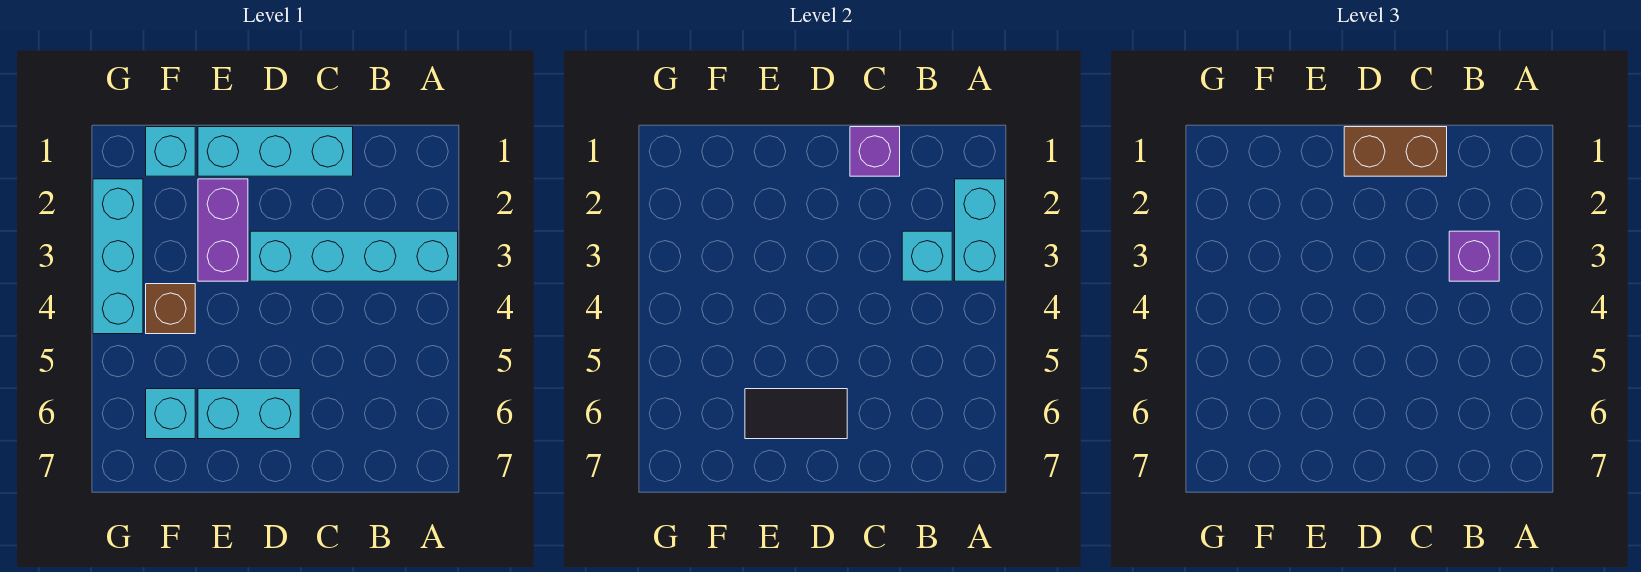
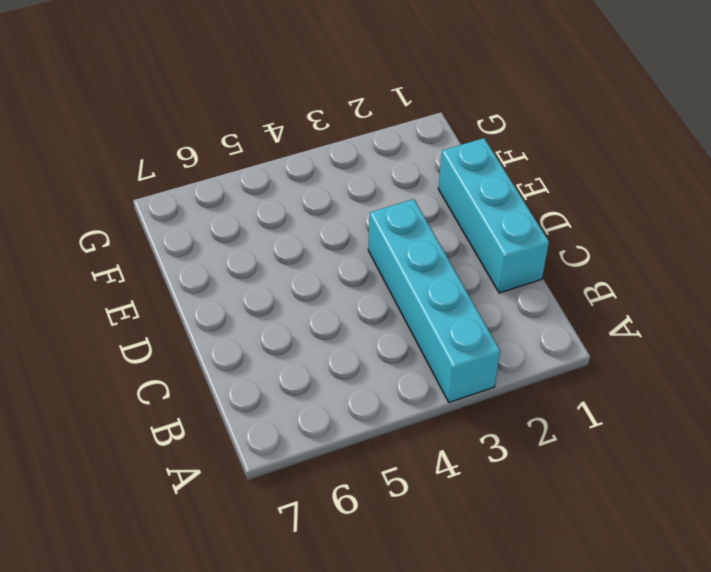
none -> cyan 1x2 brick [198,389,300,439]
none -> purple 1x2 brick [198,179,248,281]
none -> cyan 1x1 brick [146,127,195,176]

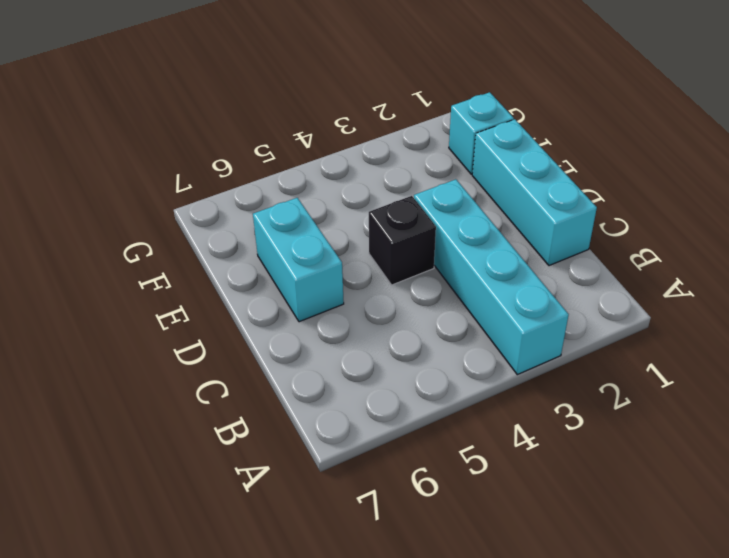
black 1x1 brick [369,196,436,285] -> none
none -> purple 1x2 brick [198,179,248,281]
none -> brown 1x1 brick [146,284,195,334]
none -> cyan 1x1 brick [146,389,195,439]

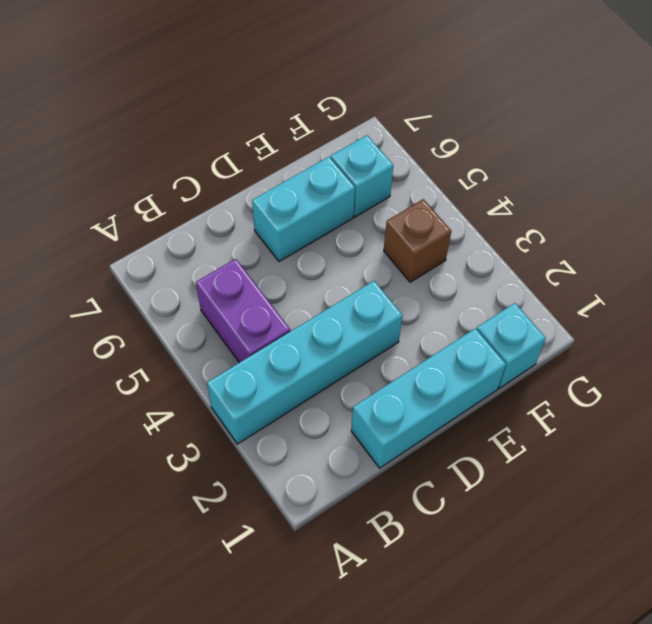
purple 1x2 brick [196,259,290,363] -> purple 1x2 brick moved to [198,179,248,281]
none -> cyan 1x3 brick [93,179,143,334]
none -> cyan 1x2 brick [955,179,1005,281]
none -> cyan 1x1 brick [902,231,952,281]

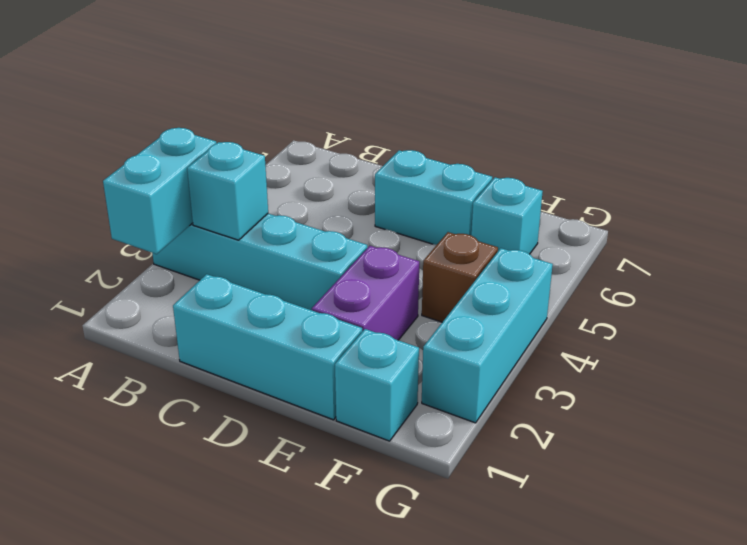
none -> purple 1x1 brick [850,127,900,176]
none -> black 1x2 tile [745,389,847,439]
none -> purple 1x1 brick [1449,231,1499,281]

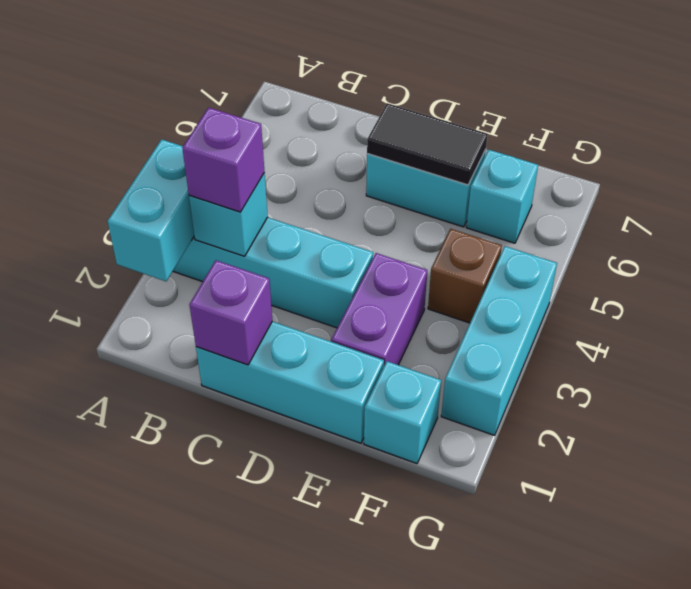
none -> brown 1x2 brick [1344,127,1447,176]

